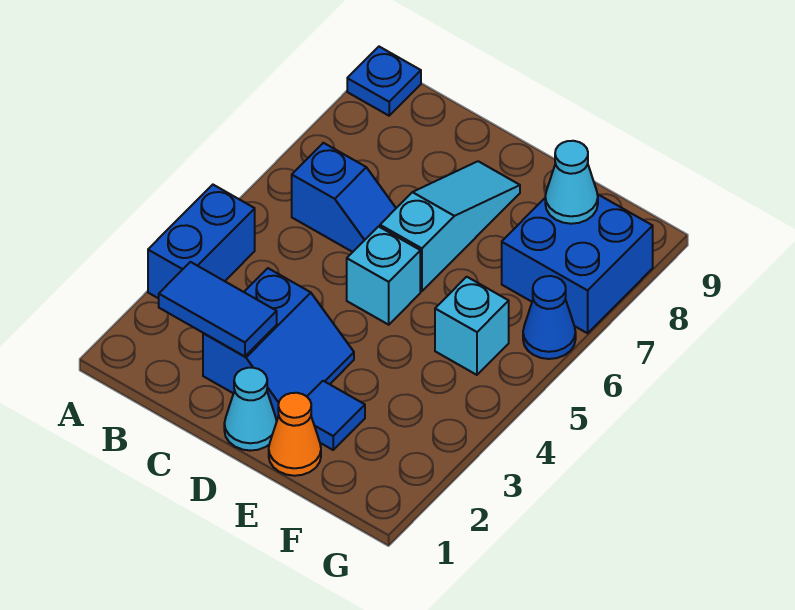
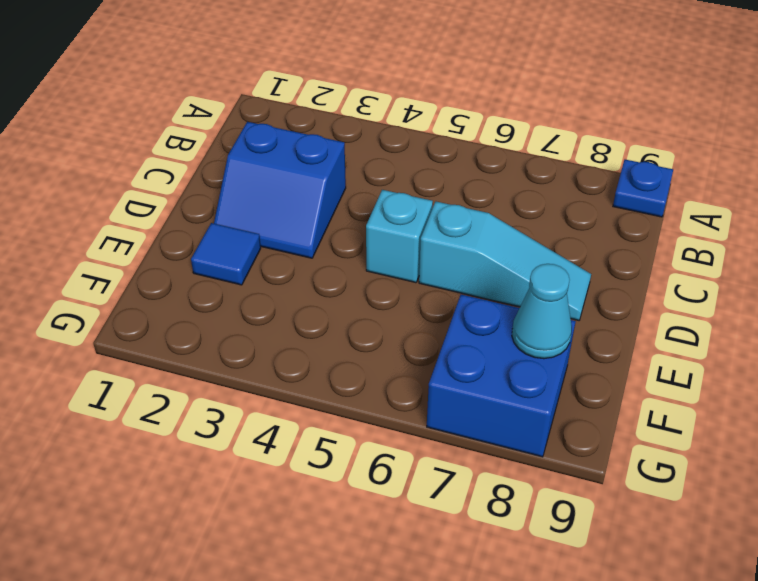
none -> blue 1x2 brick [148,185,255,298]
none -> blue 1x2 slope [292,143,396,252]
none -> cyan 1x1 cone [224,368,277,451]

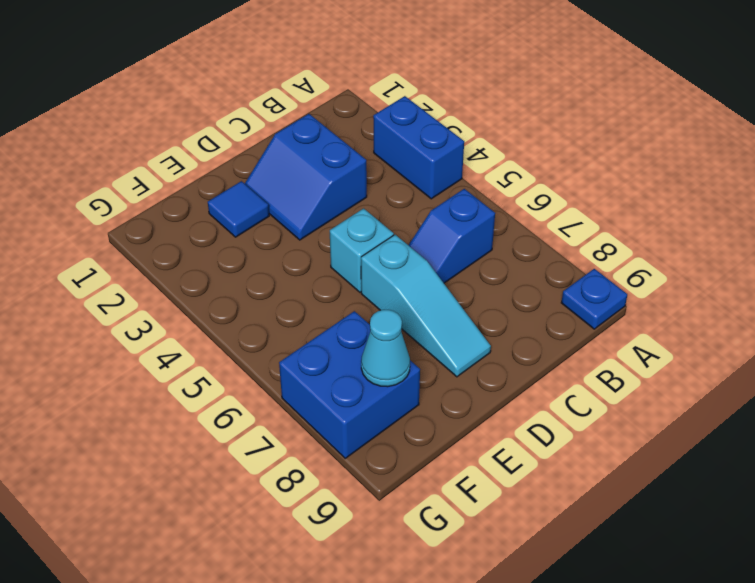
none -> cyan 1x1 cone [224,368,277,451]
none -> orange 1x1 cone [269,393,321,476]
none -> cyan 1x1 brick [435,277,509,375]

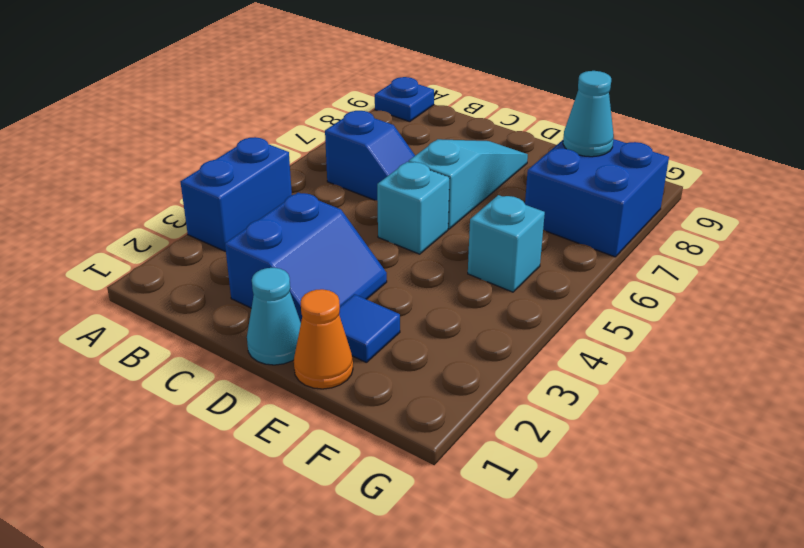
none -> blue 1x1 cone [523,276,576,359]
none -> blue 1x2 tile [159,262,277,357]

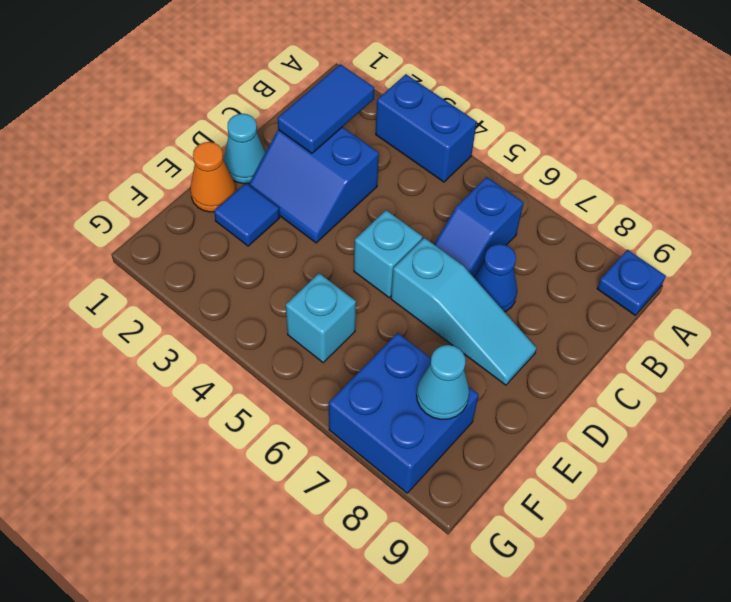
blue 1x1 cone [474,244,517,312] -> blue 1x1 cone moved to [523,276,576,359]

